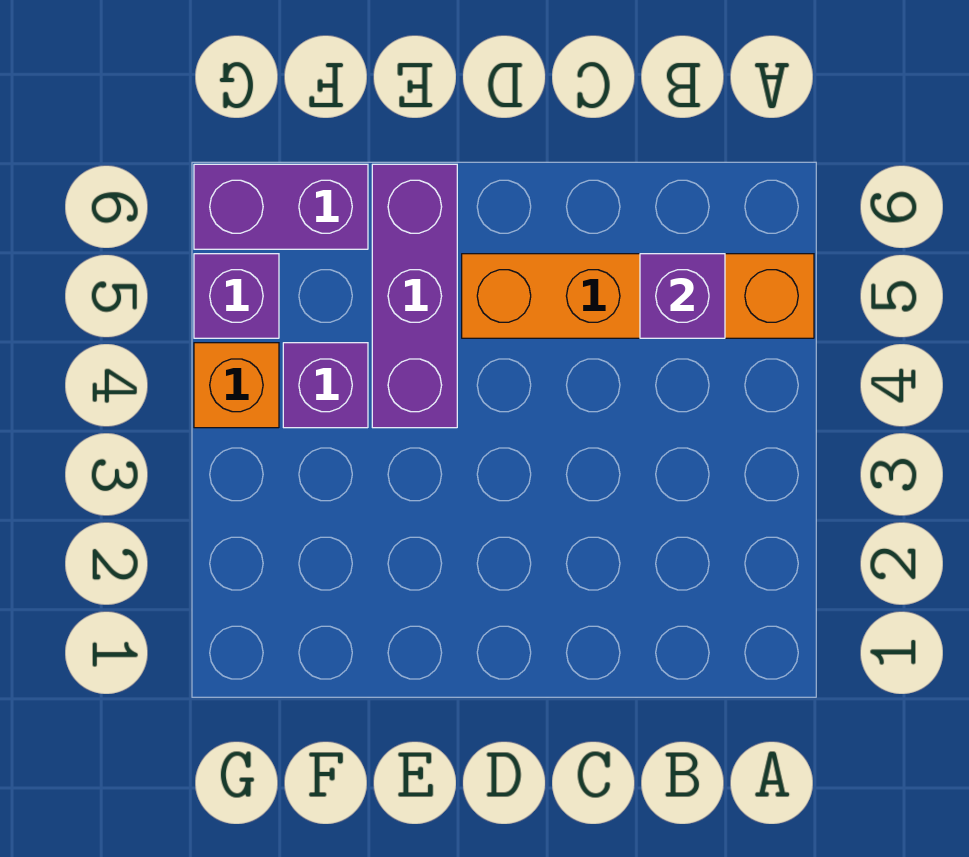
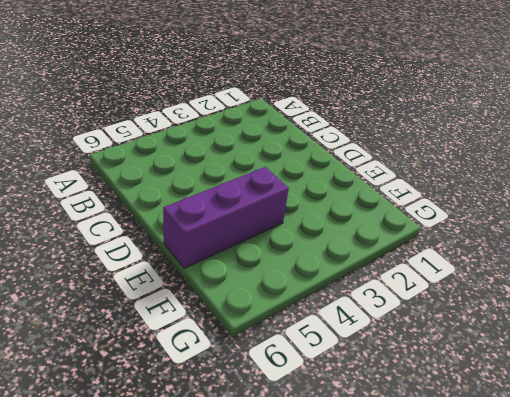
none -> orange 1x4 brick [462,254,814,338]
none -> purple 1x1 brick [283,343,368,428]

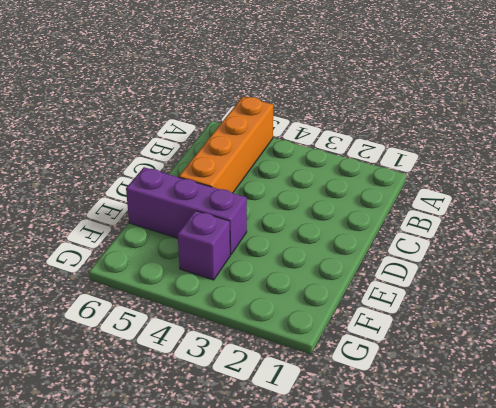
none -> purple 1x2 brick [194,164,368,249]
none -> orange 1x1 brick [194,343,279,428]

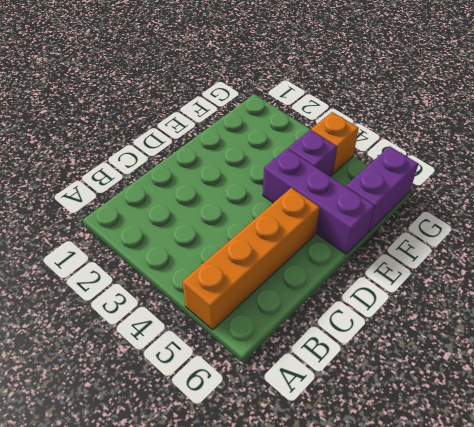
none -> purple 1x1 brick [194,254,279,338]
none -> purple 1x1 brick [640,254,725,338]

